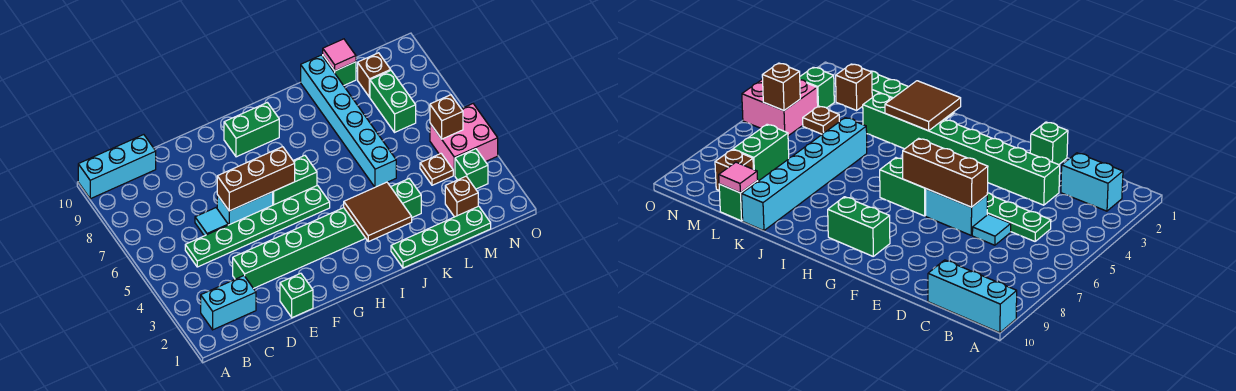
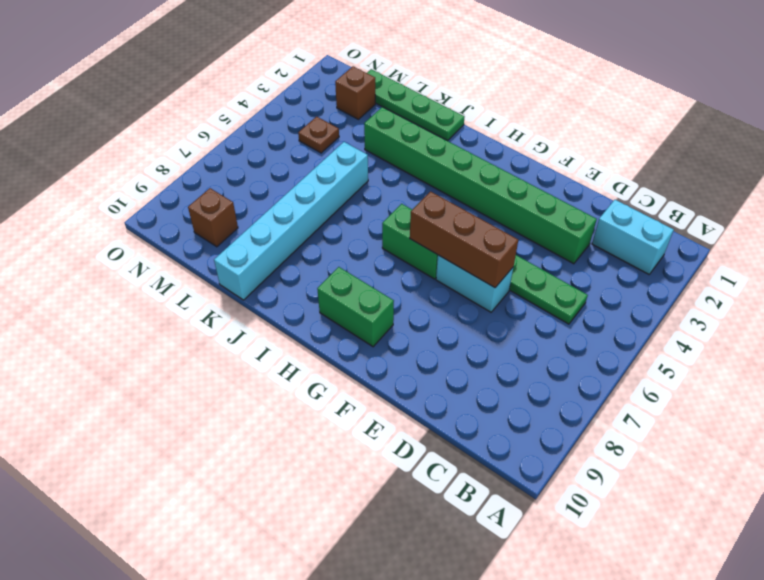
none -> cyan 1x3 brick [78,135,156,199]
none -> cyan 1x1 tile [195,208,228,236]
none -> green 1x1 brick [280,273,313,318]

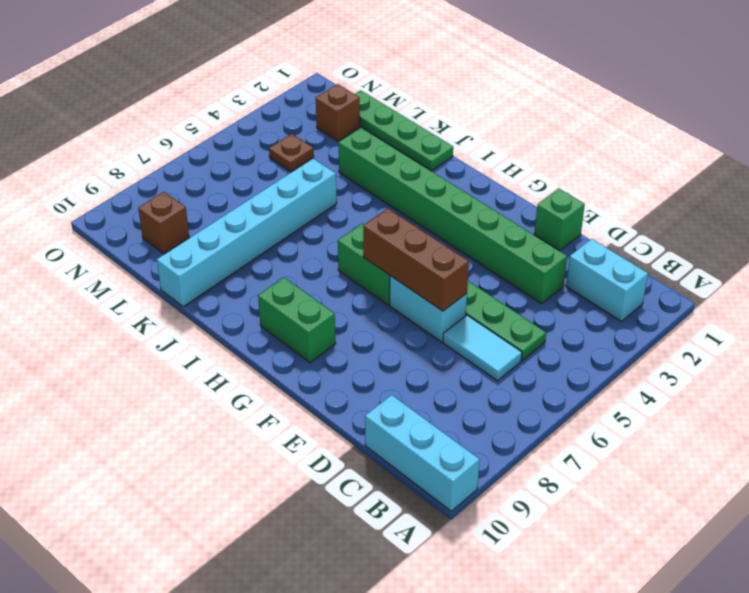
cyan 1x2 tile [443,315,522,381] -> cyan 1x1 tile [195,208,228,236]
none -> green 1x1 brick [323,55,356,86]
none -> green 1x2 brick [370,71,416,132]
none -> green 1x1 brick [455,149,488,189]

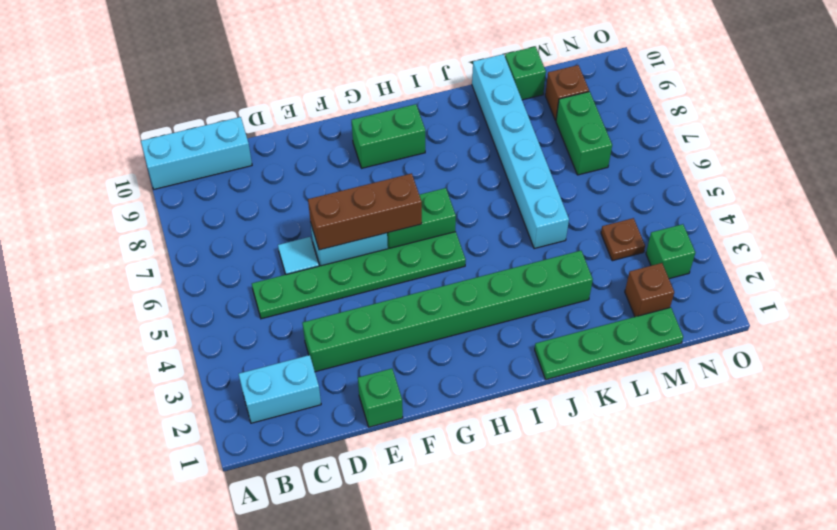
none -> pink 2x2 brick [430,104,498,175]
none -> brown 2x2 tile [344,182,412,242]
none -> pink 1x1 tile [323,39,356,71]

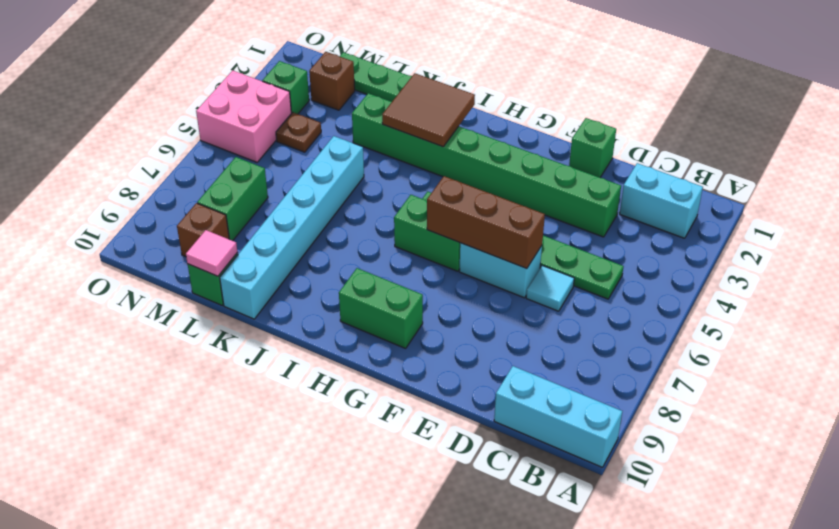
none -> brown 1x1 brick [430,95,463,139]

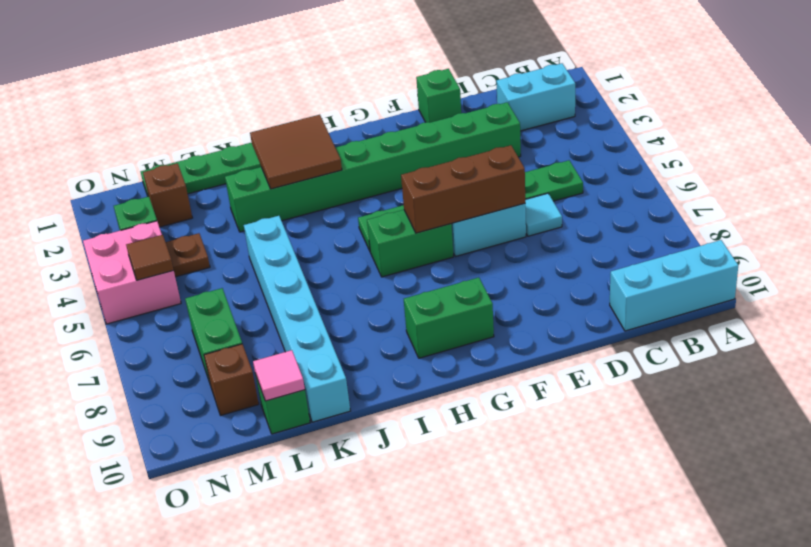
brown 1x1 tile [126,235,174,280] -> brown 1x1 brick [430,95,463,139]

